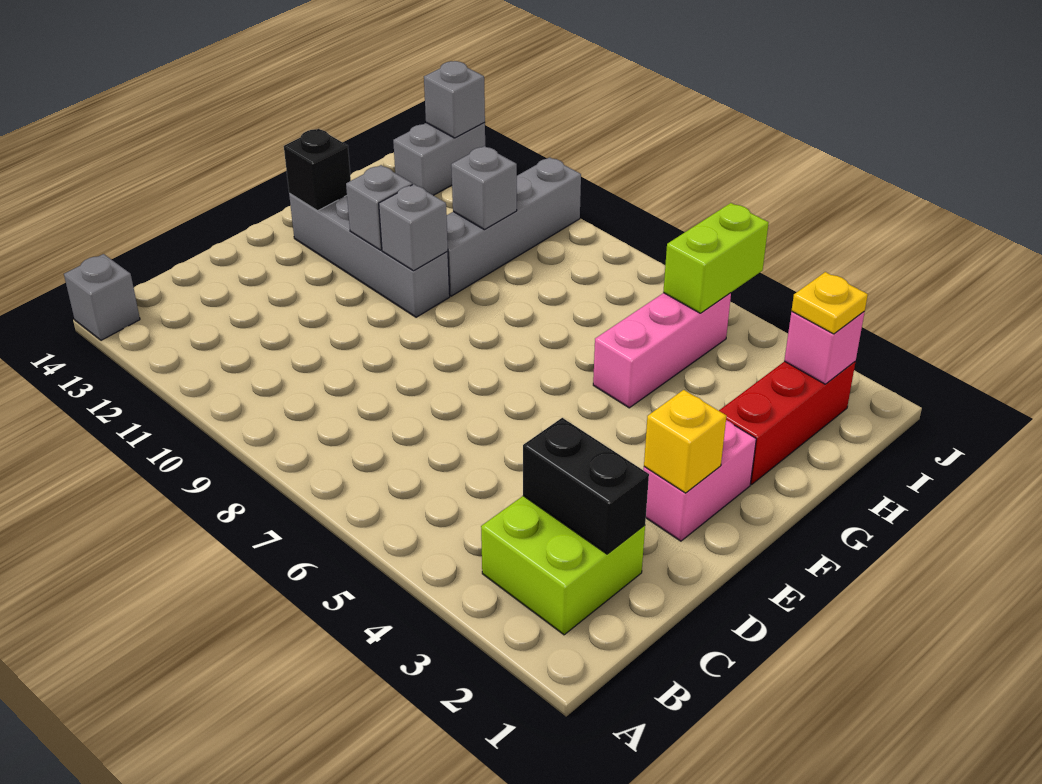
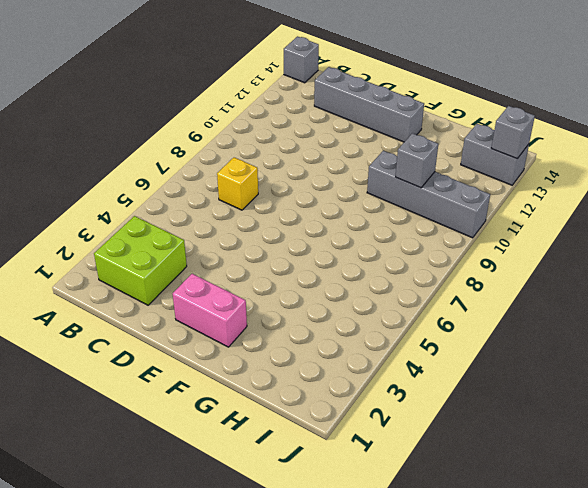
yellow 1x1 brick [217,158,258,210] -> yellow 1x1 brick moved to [644,390,726,493]
grey 1x4 brick [314,67,424,142] -> grey 1x4 brick turned to [289,193,450,317]
none -> red 1x3 brick [719,361,855,484]
none -> pink 1x3 brick [593,293,731,408]
none -> black 1x2 brick [523,418,649,554]

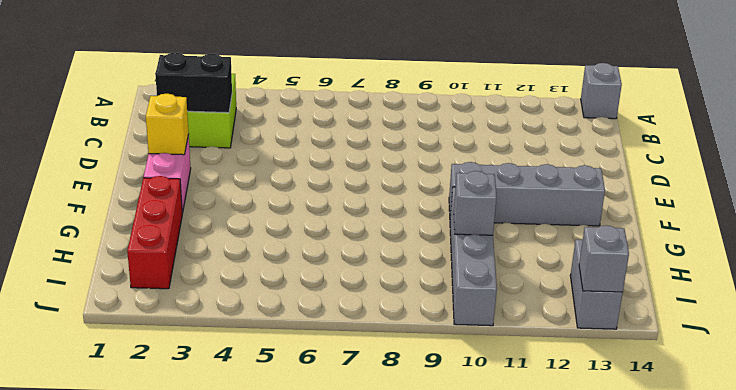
none -> pink 1x3 brick [593,293,731,408]
none -> grey 1x1 brick [379,184,448,271]
none -> grey 1x1 brick [346,165,412,250]

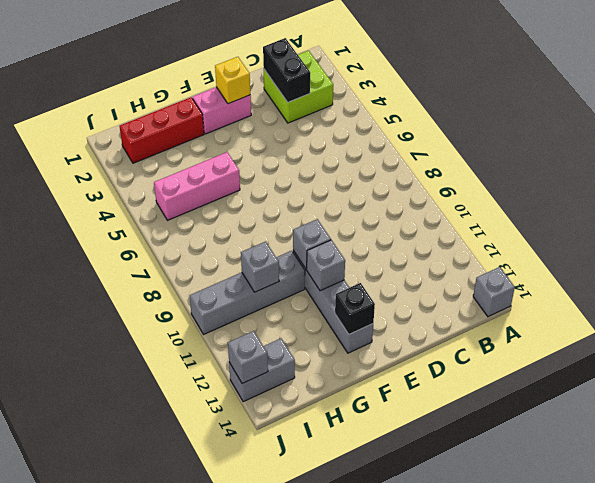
none -> pink 1x1 brick [784,312,865,384]
none -> lime 1x2 brick [663,203,769,313]
none -> yellow 1x1 plate [792,272,868,334]

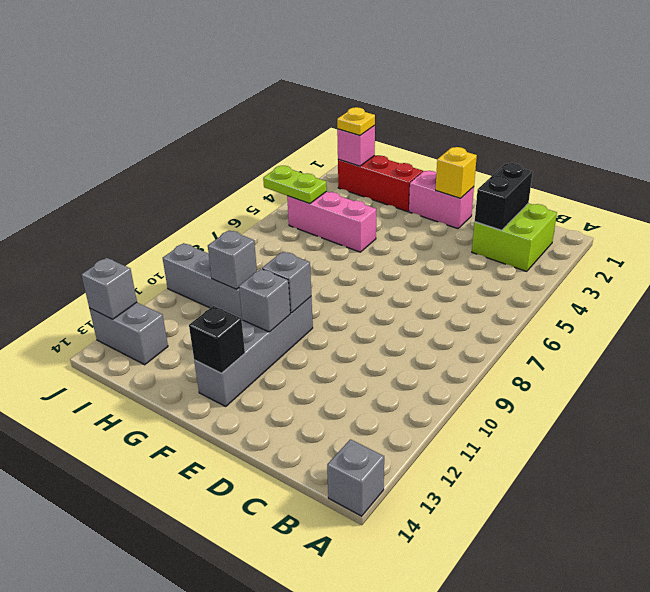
lime 1x2 plate [263,166,327,204] -> lime 1x2 brick [663,203,769,313]

